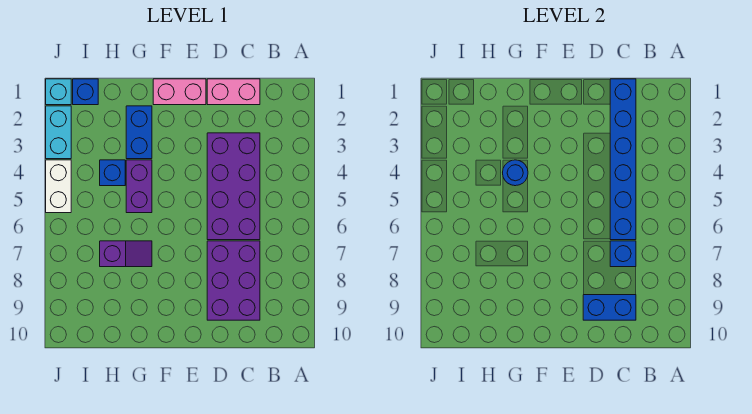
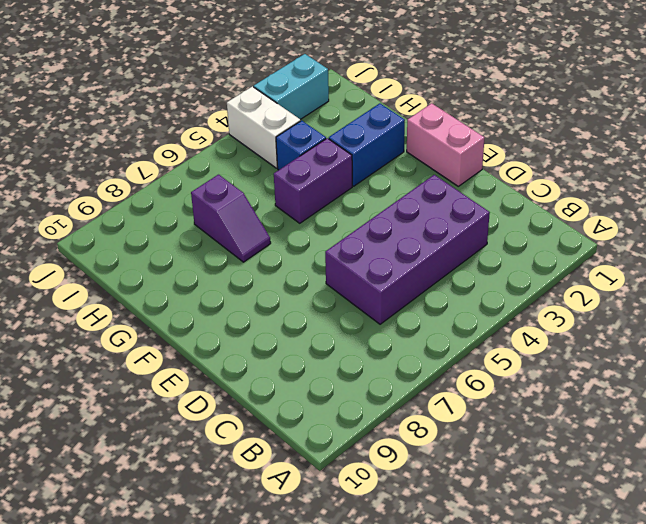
white 1x2 brick [227,86,301,168] -> white 1x2 brick turned to [46,160,71,213]
none -> pink 1x2 brick [207,79,260,105]
none -> purple 2x3 brick [207,241,260,320]
none -> blue 1x1 brick [73,79,98,105]

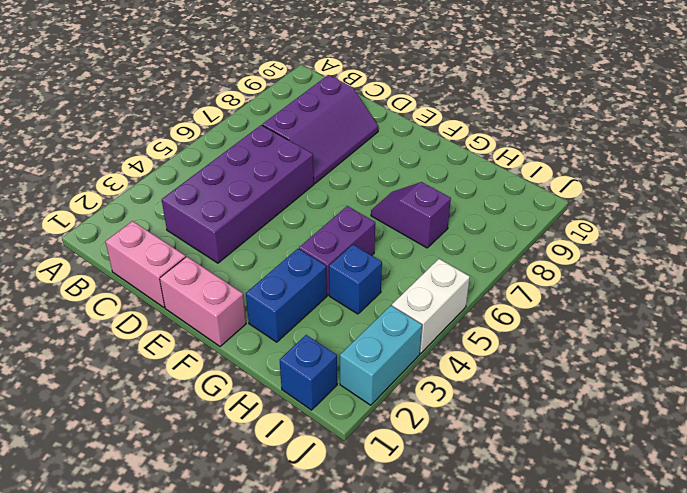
purple 2x3 slope [262,75,378,184] -> purple 2x3 brick [207,241,260,320]
none -> cyan 1x1 brick [46,79,71,105]
none -> blue 1x6 brick [610,79,636,240]
none -> blue 1x1 brick [610,241,636,267]

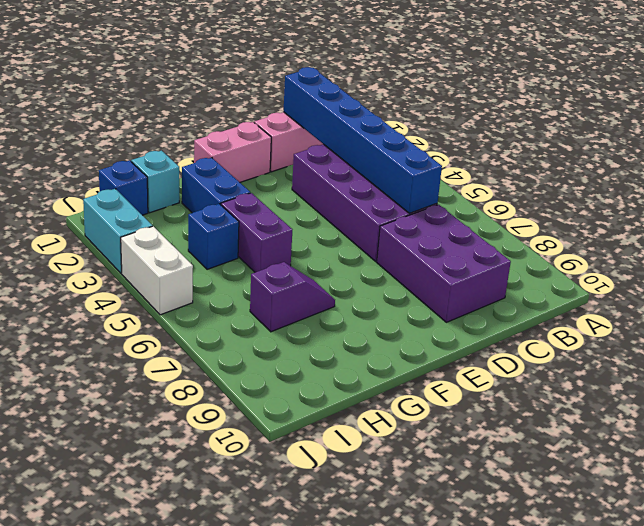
cyan 1x1 brick [131,151,179,213] -> cyan 1x1 brick moved to [46,79,71,105]
none -> blue 1x1 brick [610,241,636,267]
none -> blue 1x2 brick [583,295,636,320]
none -> blue 1x1 round brick [503,160,528,186]

